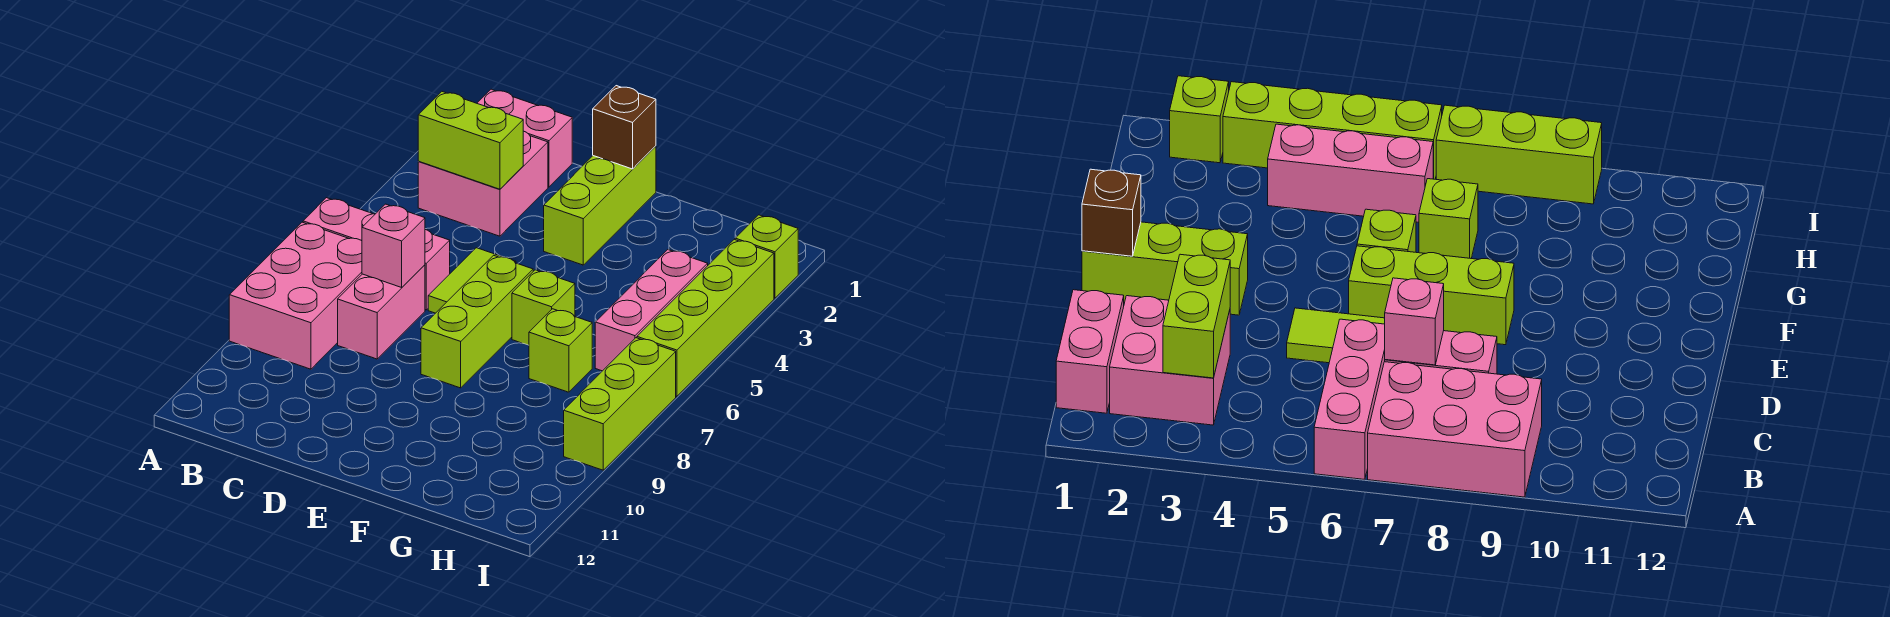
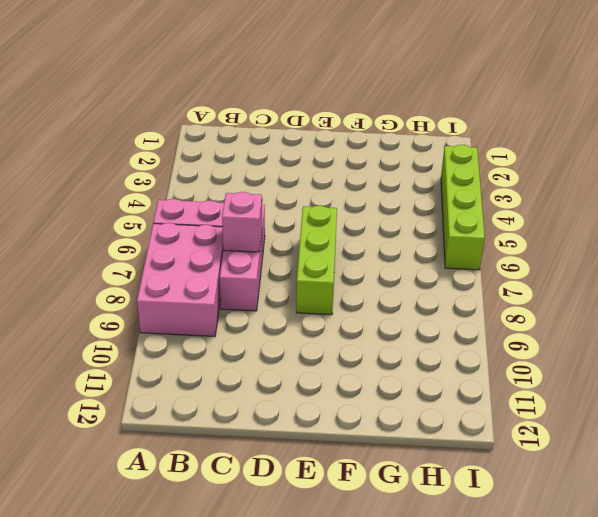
none -> pink 1x2 brick [477,89,572,187]
none -> pink 2x2 brick [418,131,548,236]
none -> lime 1x2 tile [428,248,516,313]

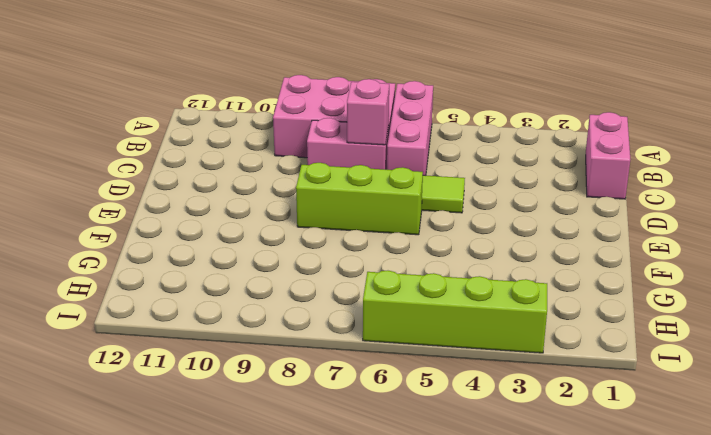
none -> pink 2x2 brick [418,131,548,236]
none -> lime 1x3 brick [544,146,656,265]
none -> lime 1x1 brick [512,270,575,345]

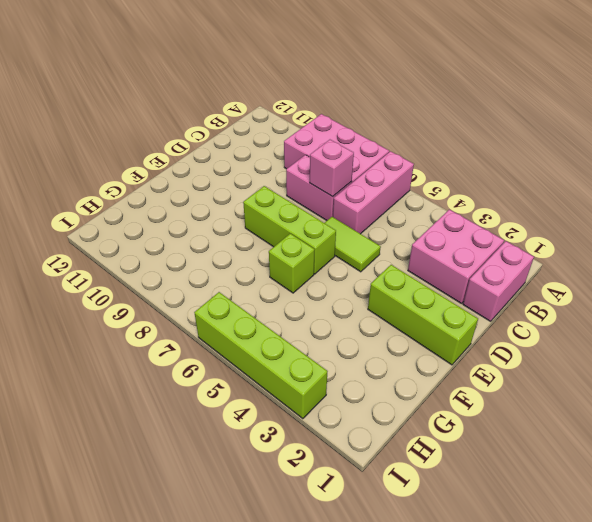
none -> lime 1x1 brick [529,309,592,392]
none -> pink 1x3 brick [595,250,708,371]
none -> lime 1x1 brick [735,215,798,298]

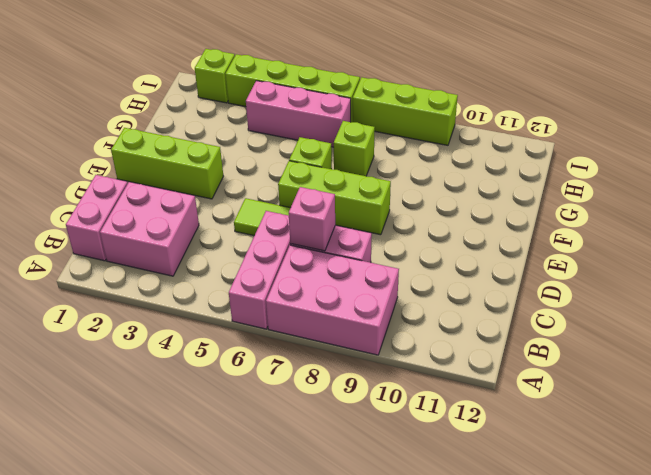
none -> lime 1x2 brick [418,92,523,189]
none -> brown 1x1 brick [593,86,656,169]

